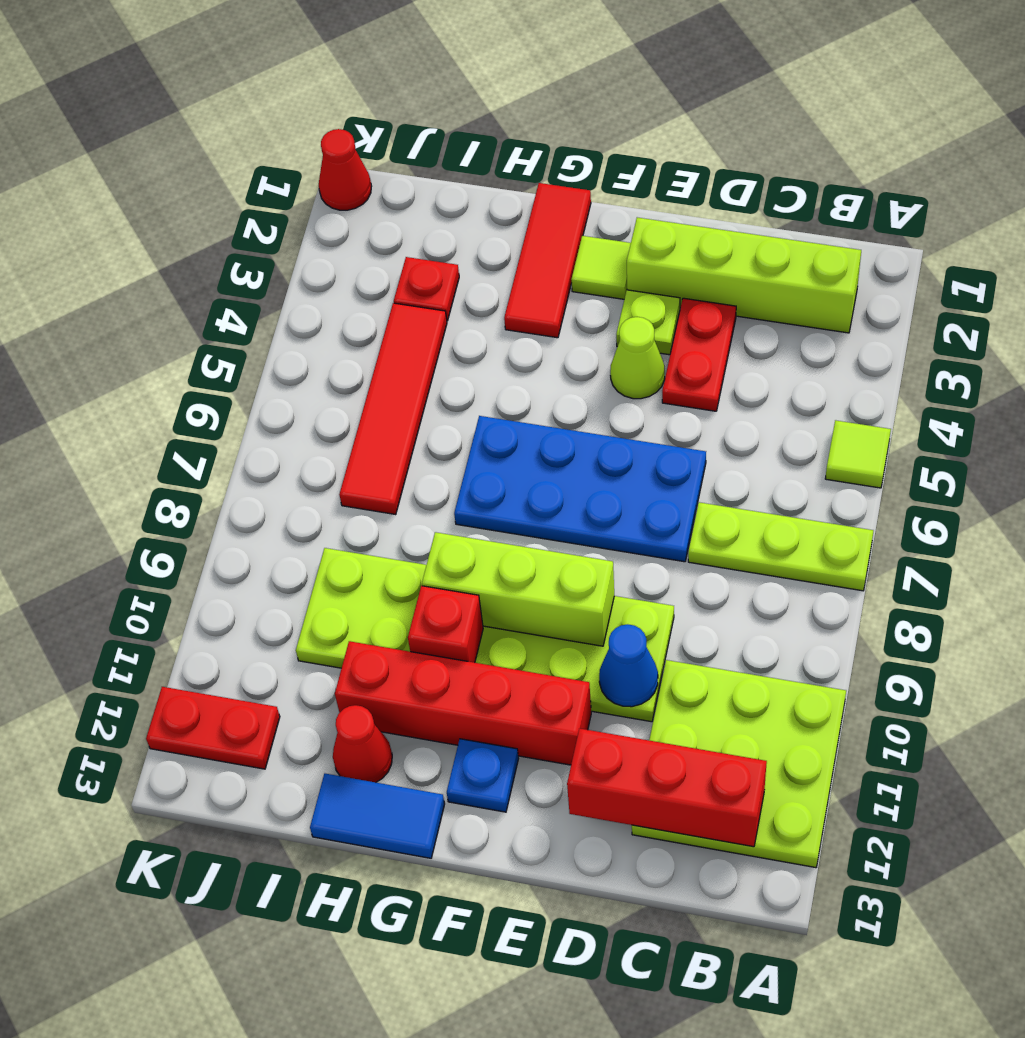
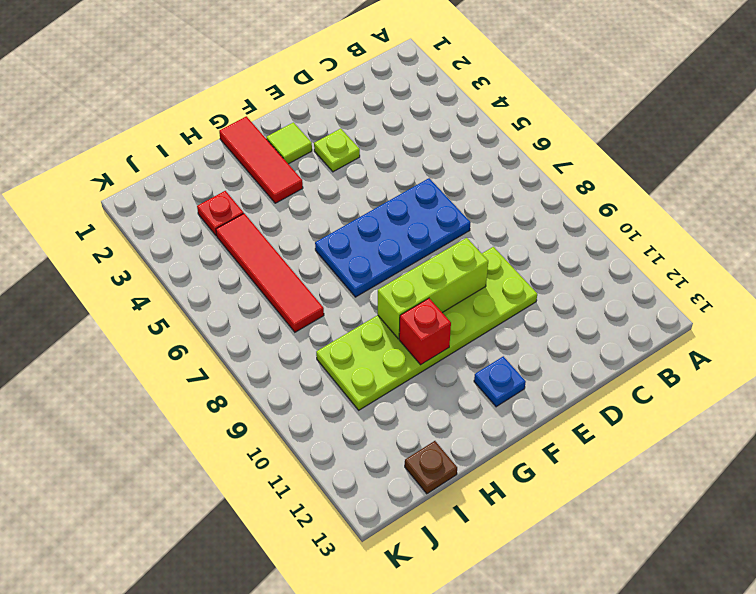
brown 1x1 plate [405,441,457,494] -> none
none -> lime 1x1 tile [825,420,891,488]
none -> lime 1x3 plate [688,502,873,591]
none -> lime 3x3 plate [632,660,846,868]

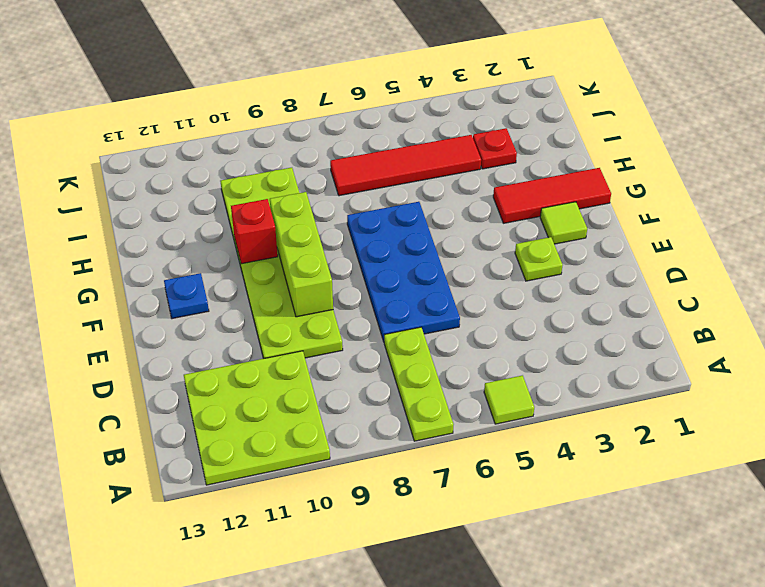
none -> lime 1x4 brick [627,217,861,333]
none -> red 1x2 plate [662,298,736,411]
none -> lime 1x1 cone [610,317,665,399]

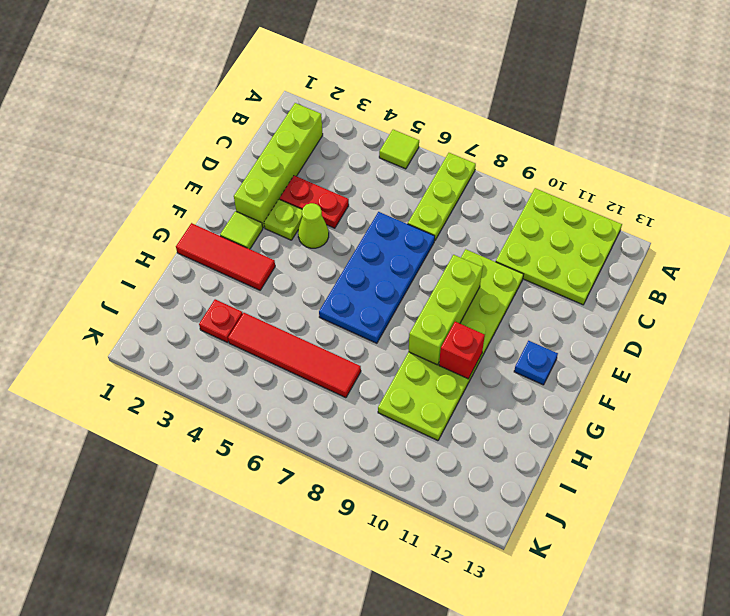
none -> red 1x4 brick [335,641,591,765]
none -> blue 1x2 tile [310,774,445,858]
none -> red 1x1 cone [333,705,392,782]

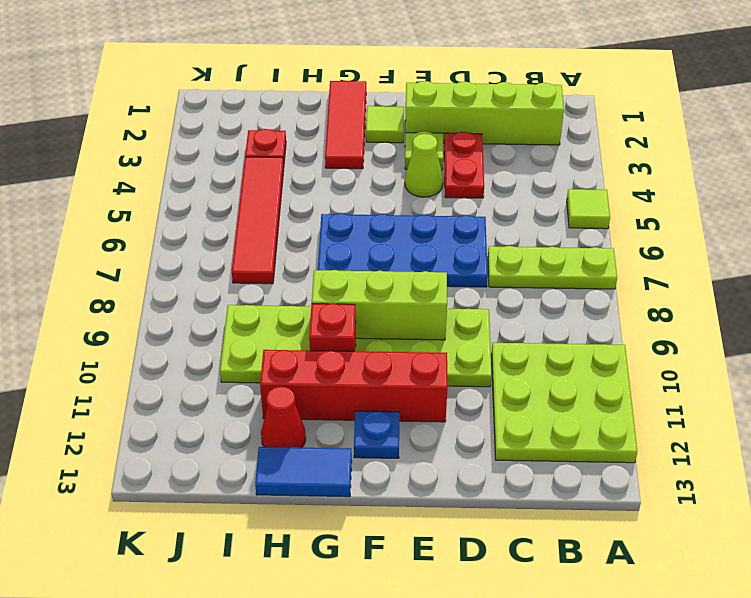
none -> red 1x2 plate [146,687,280,769]
none -> red 1x1 cone [319,129,372,210]
none -> red 1x3 brick [567,728,767,847]

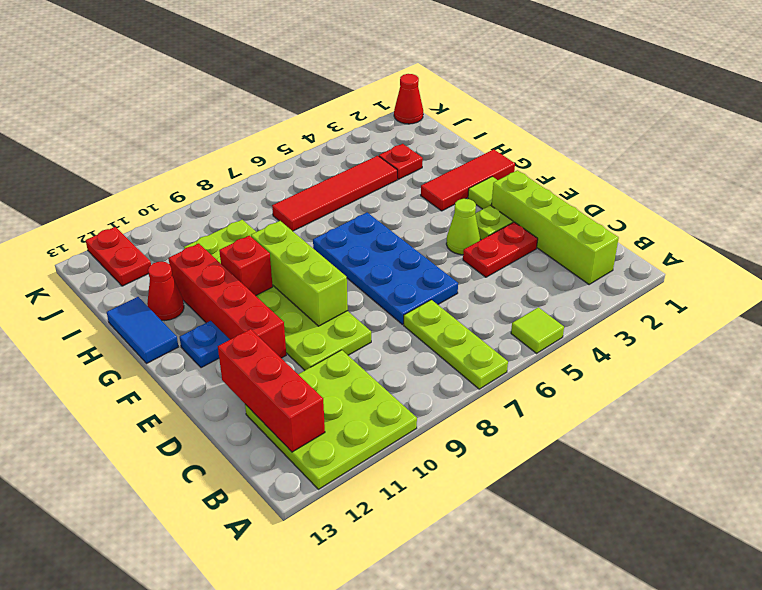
none -> blue 1x1 cone [599,624,658,707]

